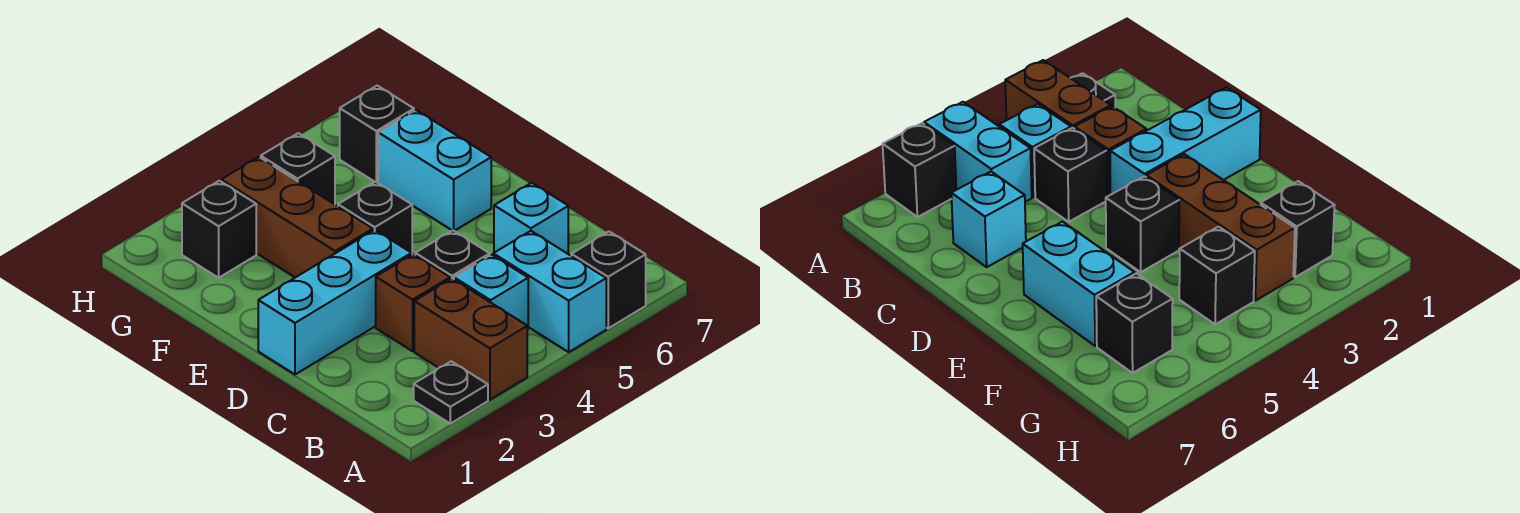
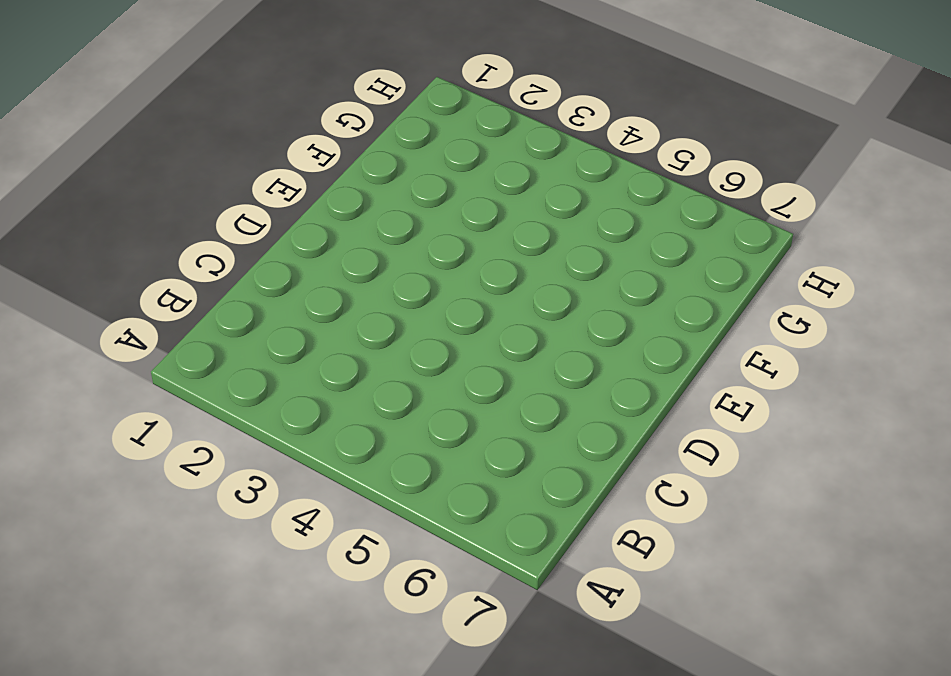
none -> black 1x1 plate [414,361,488,424]
none -> brown 1x2 brick [414,279,527,400]
none -> cyan 1x2 brick [493,231,606,352]

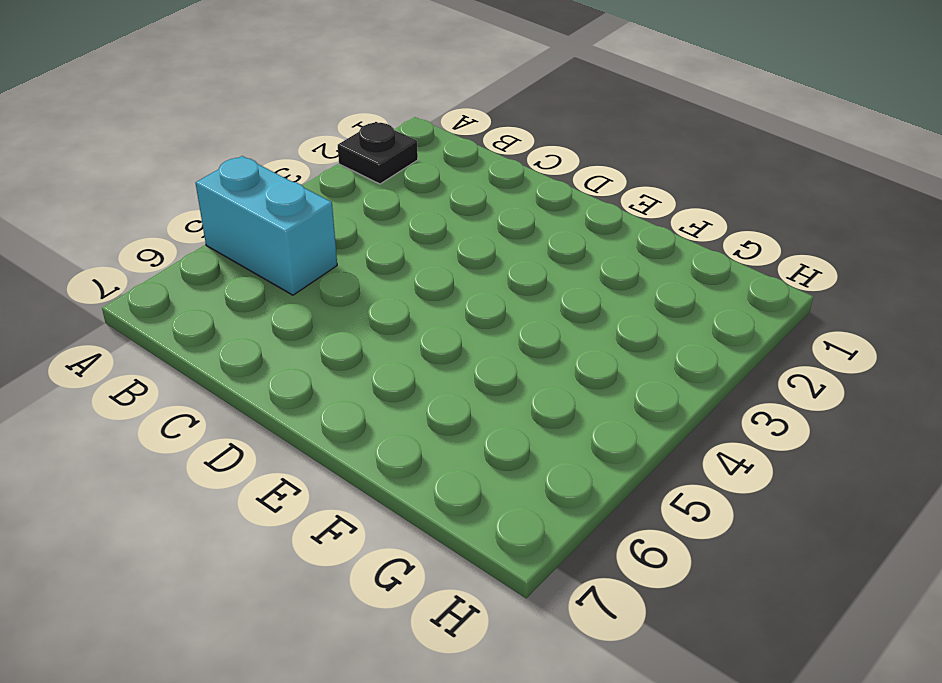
none -> brown 1x2 brick [414,279,527,400]
none -> black 1x1 brick [571,231,646,328]
none -> cyan 1x1 brick [454,255,528,330]

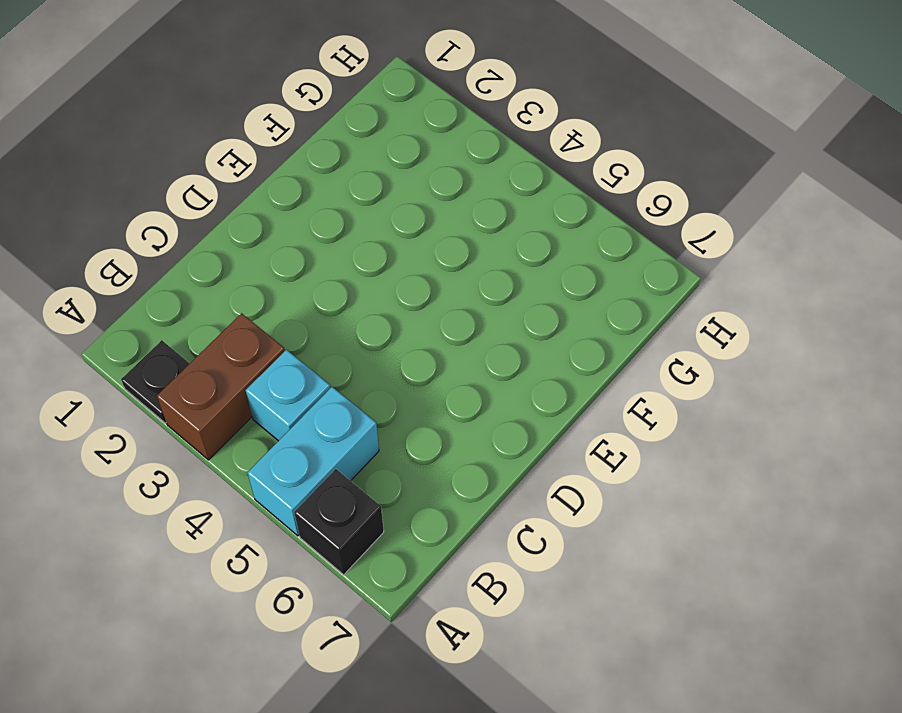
none -> brown 1x1 brick [376,254,450,351]
none -> black 1x1 brick [415,230,490,279]
none -> cyan 1x1 brick [494,183,568,254]

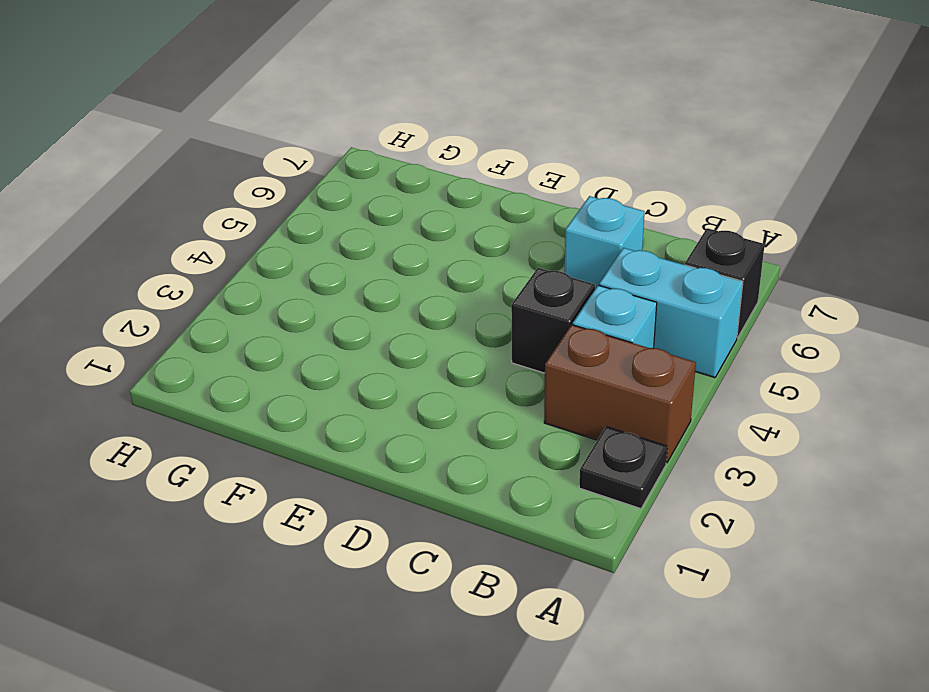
none -> brown 1x1 brick [376,254,450,351]
none -> cyan 1x3 brick [258,230,412,374]
none -> brown 1x3 brick [221,157,373,277]

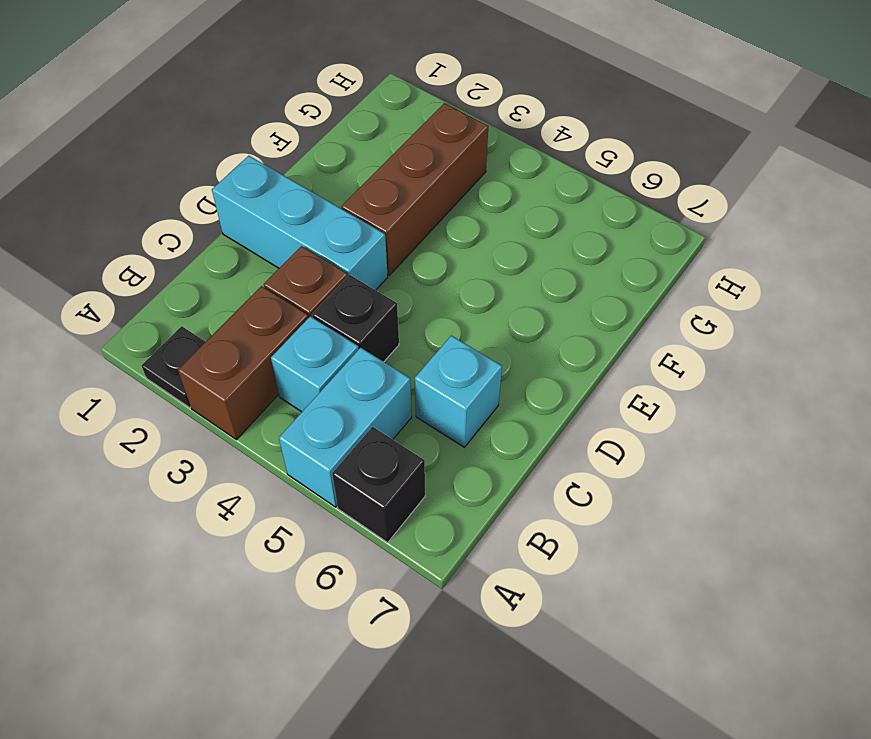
none -> black 1x1 brick [338,182,412,253]
none -> cyan 1x2 brick [378,110,491,231]
none -> black 1x1 brick [182,181,256,278]

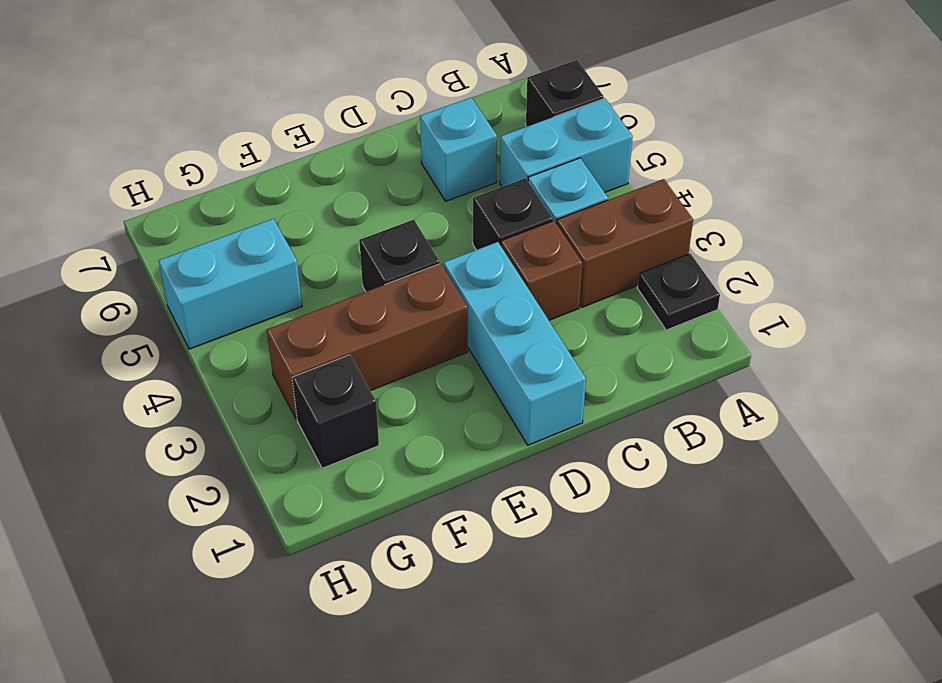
cyan 1x2 brick [159,219,302,349] -> cyan 1x2 brick moved to [378,110,491,231]
none -> black 1x1 brick [261,133,335,204]
none -> black 1x1 brick [340,86,414,182]

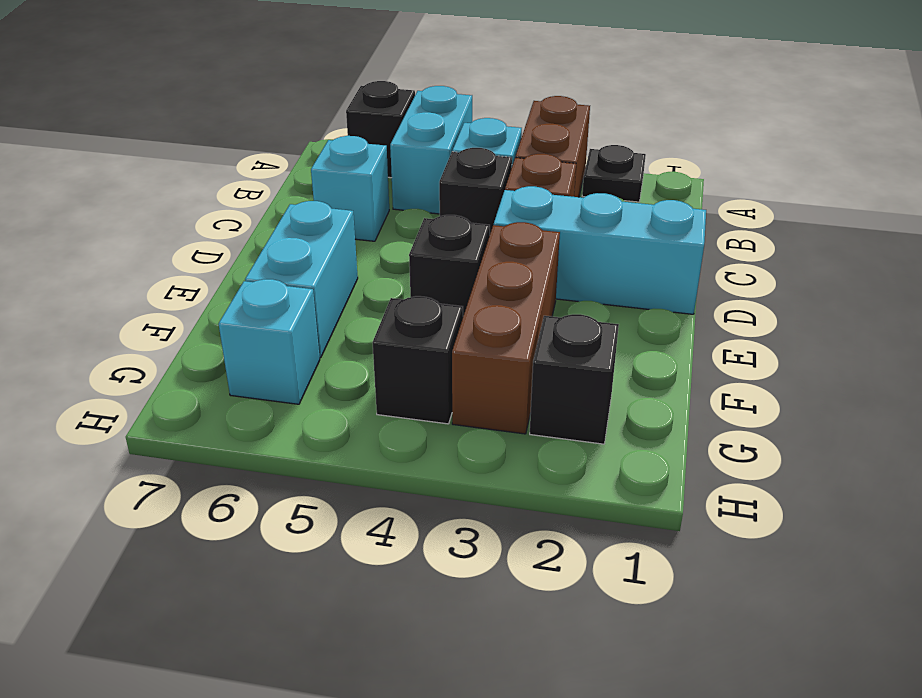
cyan 1x1 brick [219,279,320,404] -> black 1x1 brick [340,86,414,182]

